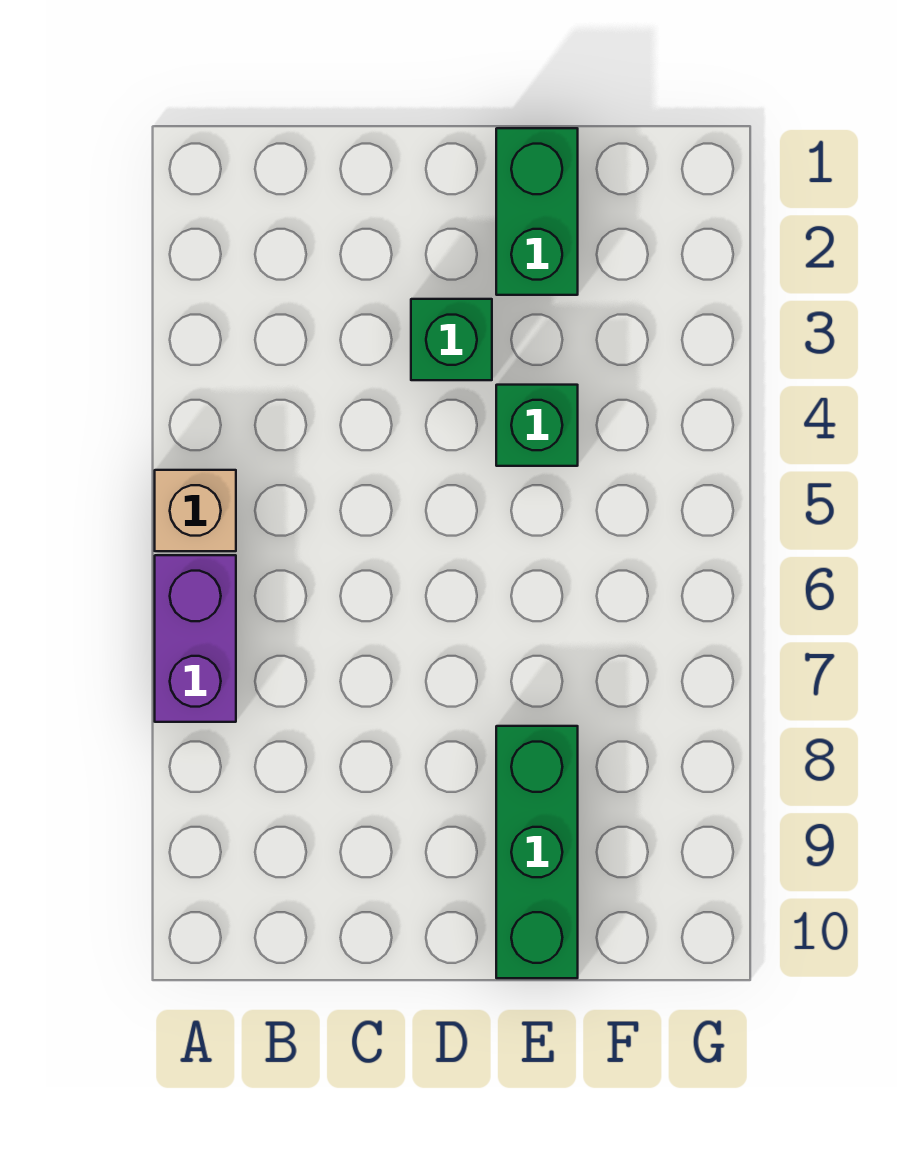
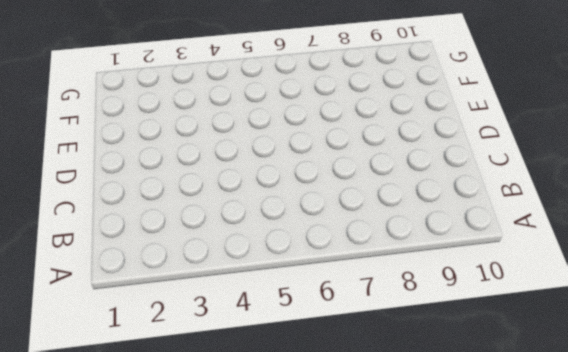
none -> tan 1x1 brick [155,470,236,551]
none -> purple 1x2 brick [155,555,236,722]

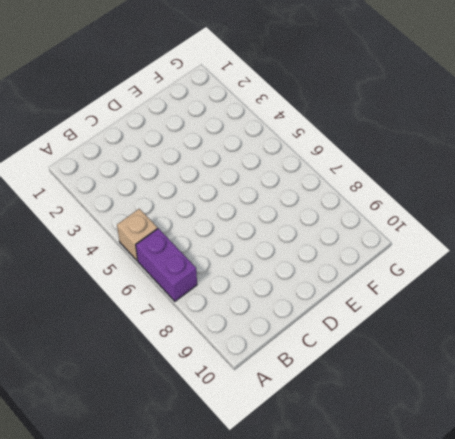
none -> green 1x1 brick [411,299,492,380]
none -> green 1x2 brick [496,128,578,295]

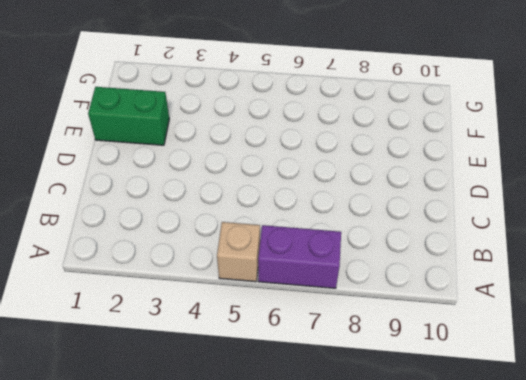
none -> green 1x1 brick [411,299,492,380]
none -> green 1x1 brick [496,385,578,466]

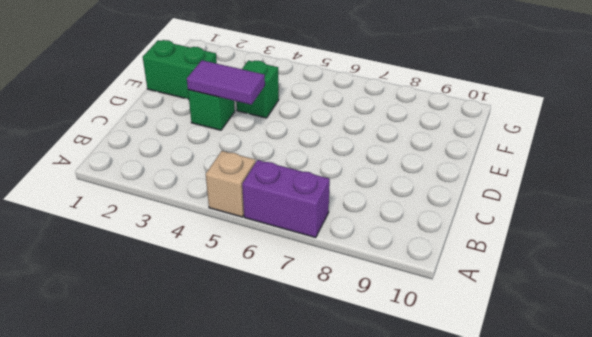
purple 1x2 tile [187,60,265,105] -> none
none -> green 1x3 brick [496,726,578,978]

